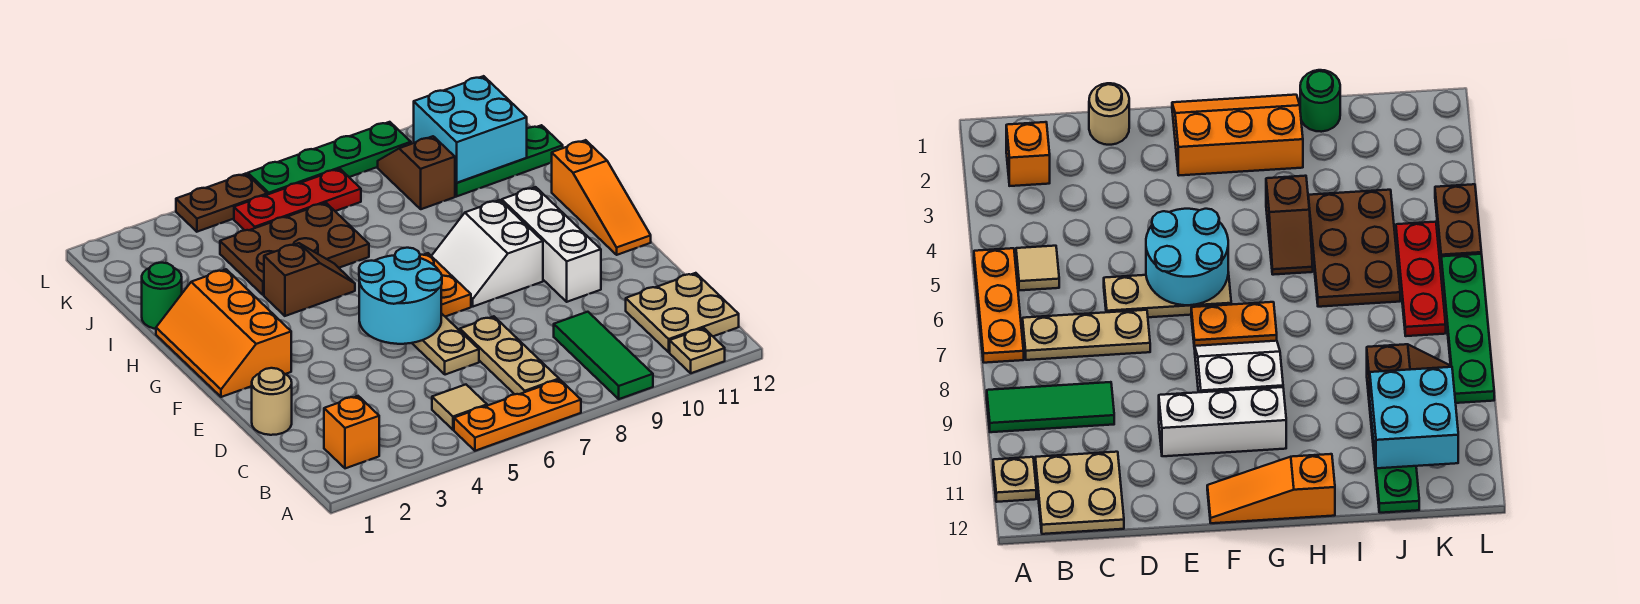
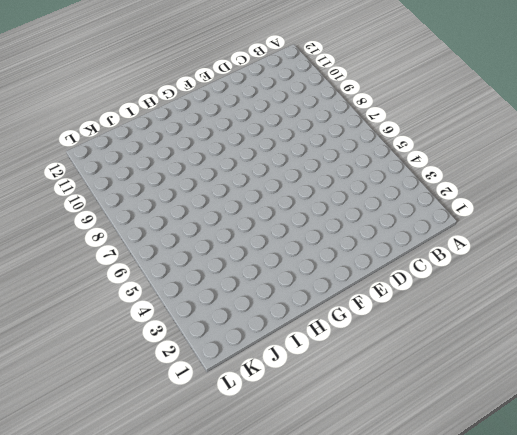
none -> orange 1x3 plate [454,380,581,451]
none -> green 1x3 tile [554,312,653,399]
none -> tan 1x1 plate [670,328,725,373]

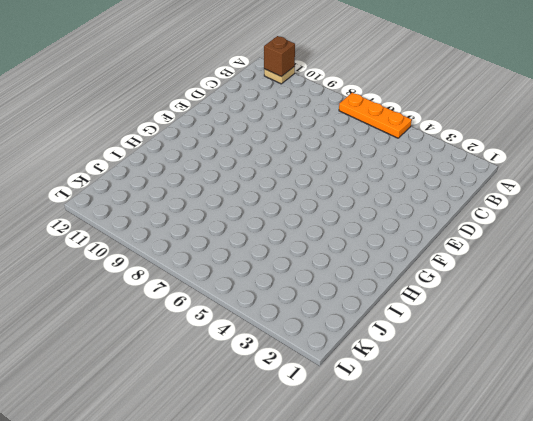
brown 1x1 brick [264,36,295,77] -> none
none -> green 1x3 tile [554,312,653,399]
none -> orange 1x1 brick [324,396,379,468]
none -> tan 1x1 tile [432,385,487,430]

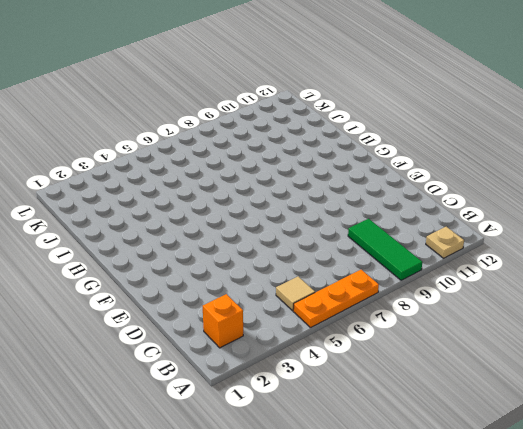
none -> tan 1x3 plate [460,316,559,394]
none -> tan 2x2 plate [626,273,739,352]
none -> tan 1x1 round brick [252,368,292,435]

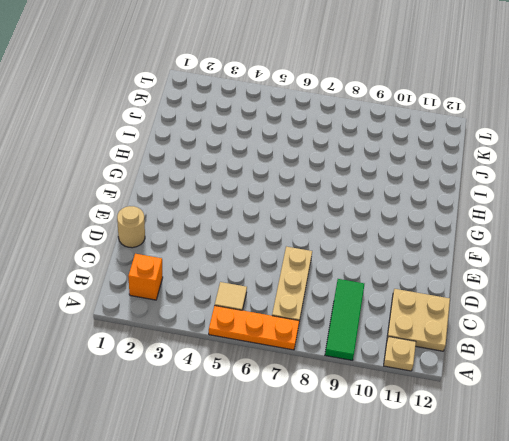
none -> tan 1x3 plate [412,313,479,375]
none -> white 1x3 brick [502,187,601,302]
none -> orange 2x3 slope [156,269,291,397]

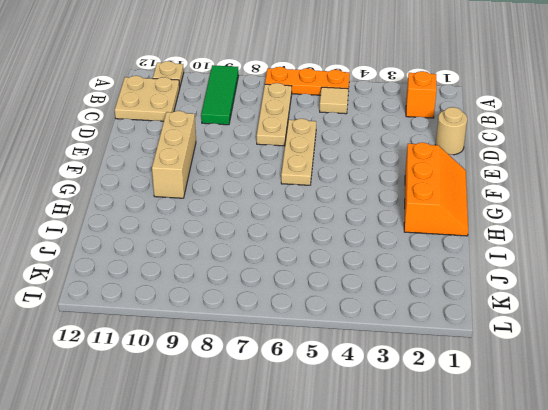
tan 1x3 brick [152,111,196,198] -> white 1x3 brick [502,187,601,302]
none -> orange 1x2 plate [420,253,471,317]
none -> white 2x2 slope [432,200,543,307]
none -> orange 1x3 slope [552,140,651,255]

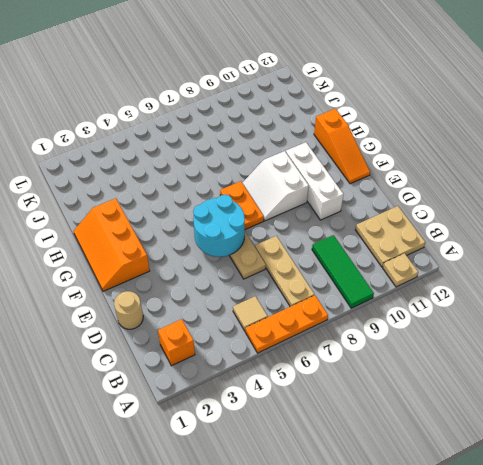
none -> brown 1x2 slope [264,243,355,316]
none -> green 1x1 round brick [142,263,182,329]
none -> brown 2x3 plate [220,203,369,295]

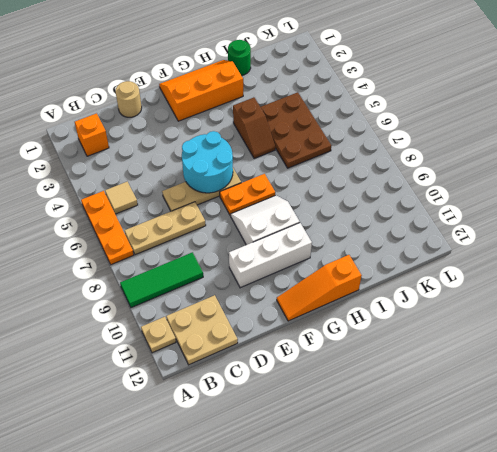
none -> brown 1x2 slope [378,136,455,209]
none -> green 1x3 plate [455,125,563,196]
none -> red 1x3 plate [234,169,361,230]

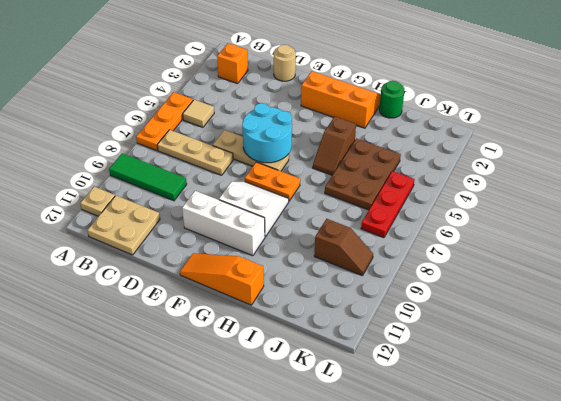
none -> green 1x3 plate [455,125,563,196]
none -> brown 1x2 plate [176,174,267,232]
none -> green 1x4 plate [248,122,411,195]

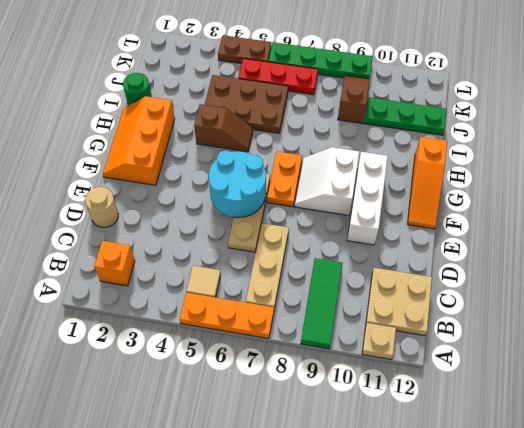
none -> cyan 2x2 brick [414,76,527,183]

